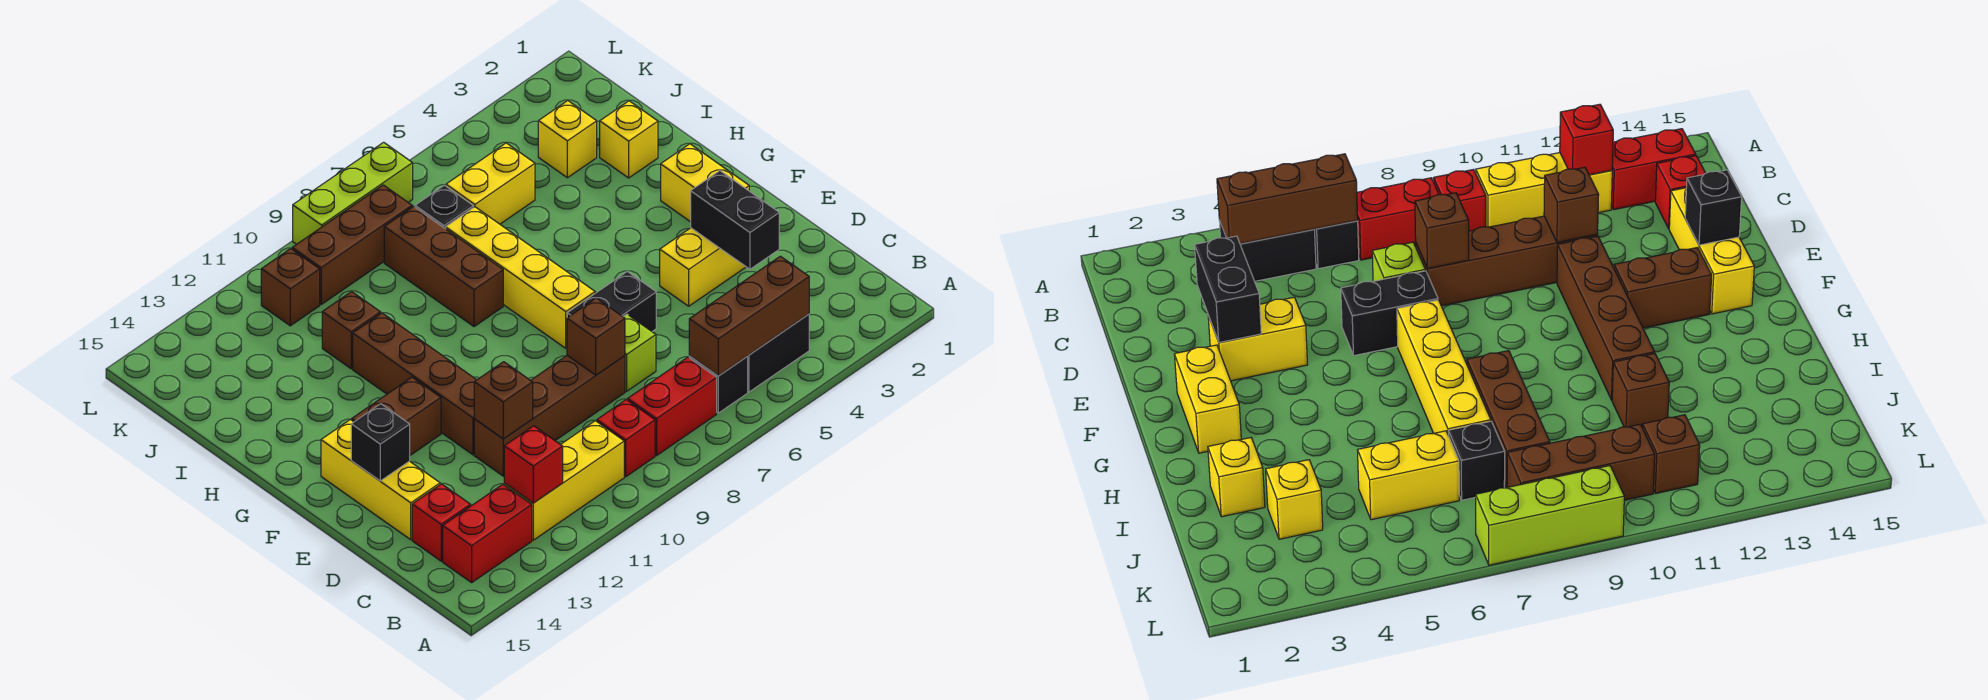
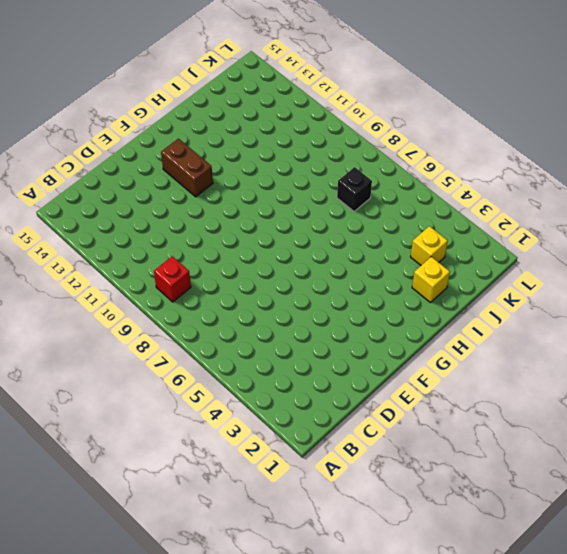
none -> black 1x2 brick [748,314,809,392]
none -> black 1x1 brick [689,356,748,413]
none -> red 1x2 brick [628,357,717,455]
none -> yellow 1x3 brick [504,421,624,540]

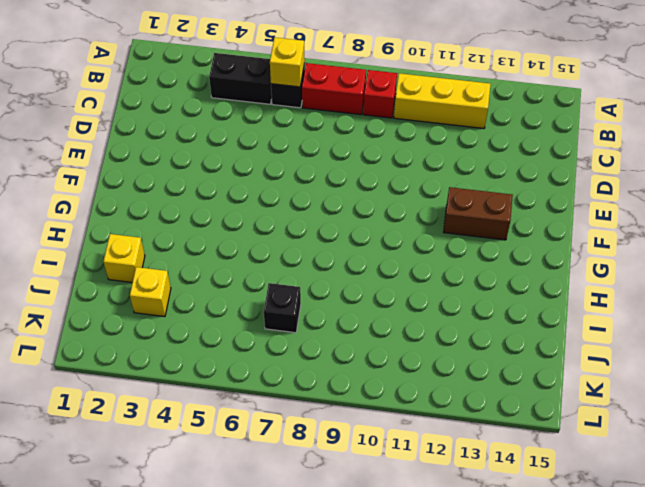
yellow 1x1 brick [270,38,305,87] -> brown 1x3 brick [689,256,809,376]
none -> red 1x2 brick [443,484,532,583]
none -> red 1x1 brick [412,484,471,561]
none -> lime 1x1 brick [623,314,656,391]
none -> brown 1x4 brick [474,356,625,476]

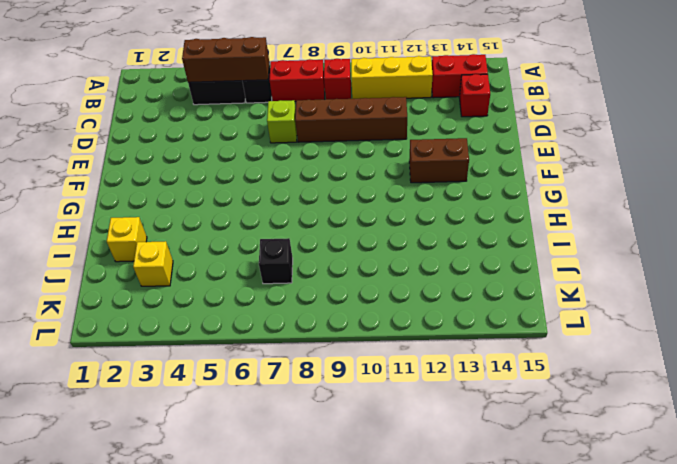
none -> yellow 1x3 brick [321,420,440,540]
none -> yellow 1x2 brick [660,228,746,306]
none -> black 1x2 brick [567,272,656,331]
none -> brown 1x4 brick [353,313,476,455]

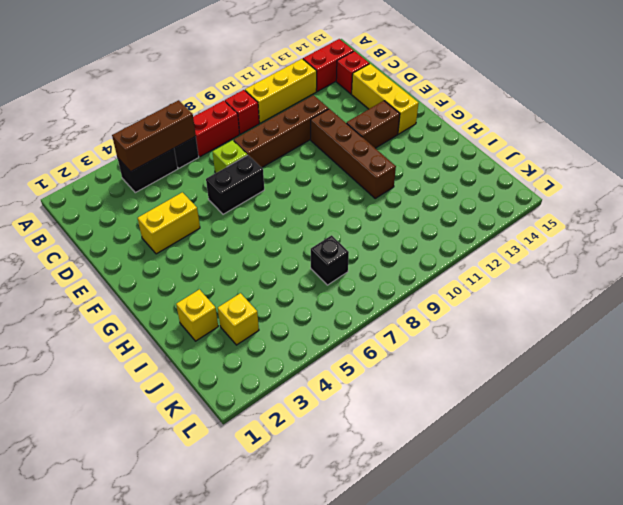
none -> yellow 1x2 brick [661,144,749,222]
none -> yellow 1x4 brick [446,207,595,348]
none -> brown 1x3 brick [384,206,503,327]
none -> brown 1x1 brick [322,292,381,369]

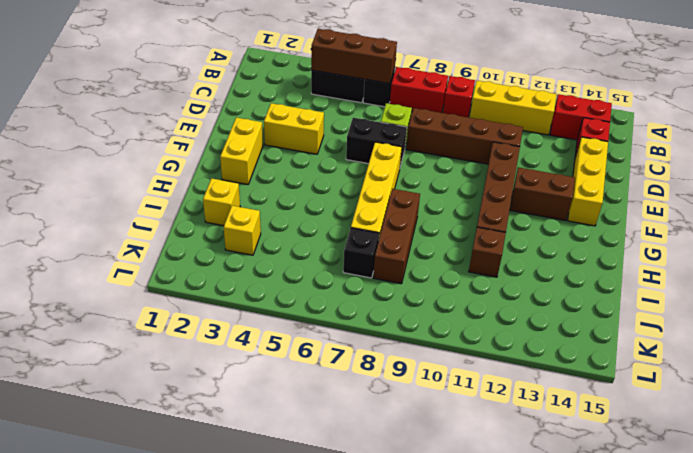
none -> yellow 1x2 brick [446,143,535,224]
none -> brown 1x3 brick [292,185,412,304]
none -> brown 1x1 brick [261,249,320,326]
none -> lime 1x3 brick [293,142,413,244]

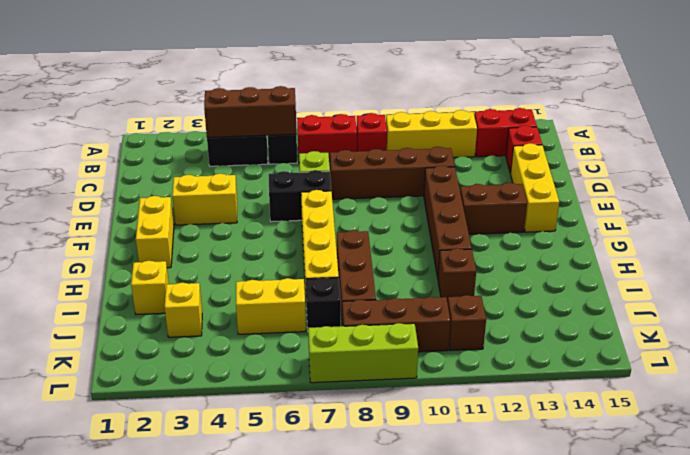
none -> red 1x1 brick [504,426,563,503]
none -> black 1x2 brick [691,171,779,269]
none -> brown 1x1 brick [567,298,625,375]
none -> brown 1x1 brick [474,362,533,439]

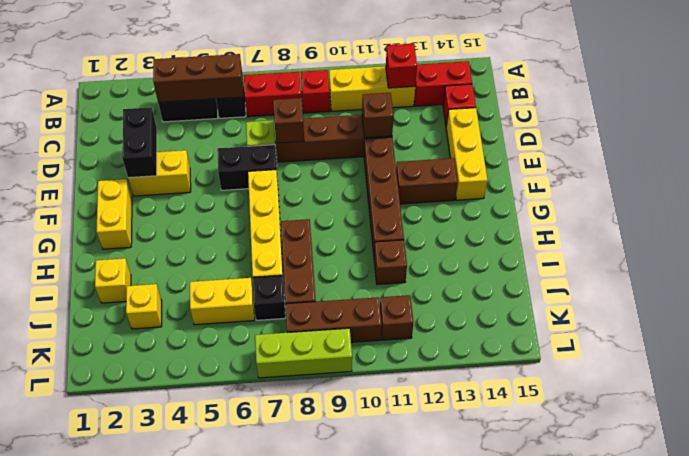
none -> black 1x1 brick [351,404,410,481]

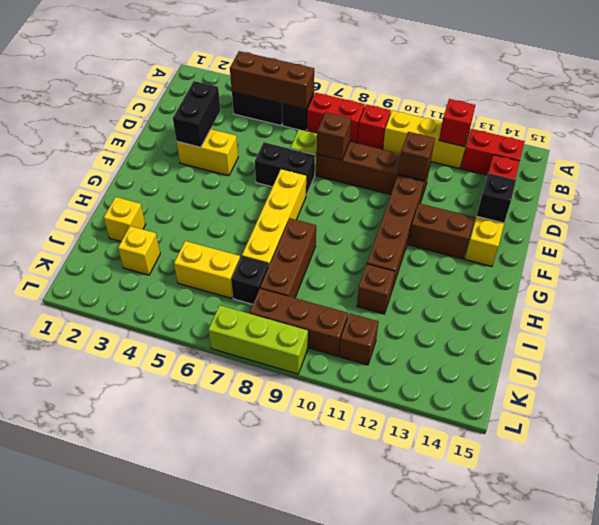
none -> yellow 1x2 brick [661,144,749,222]

